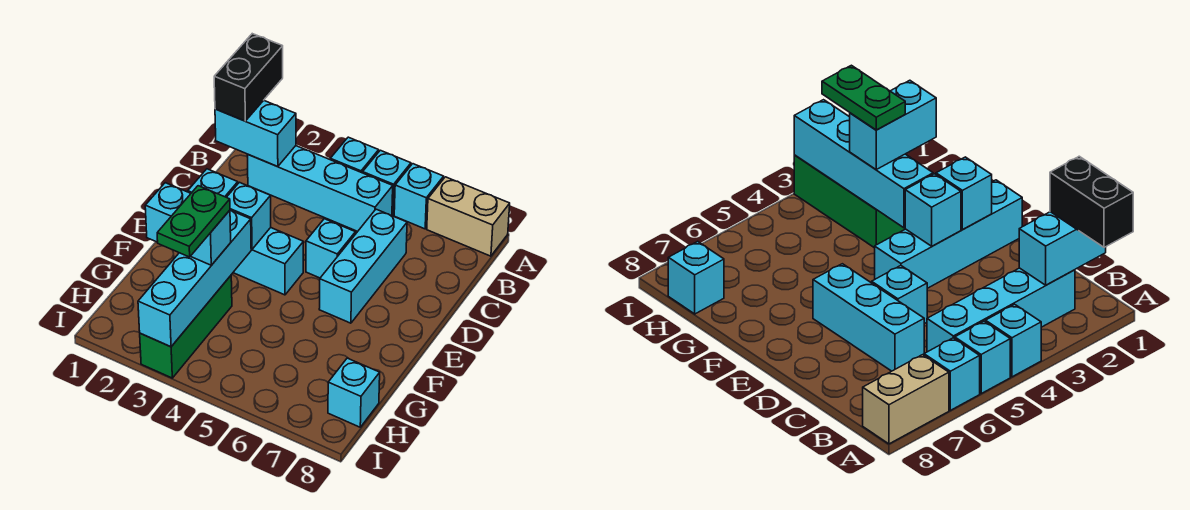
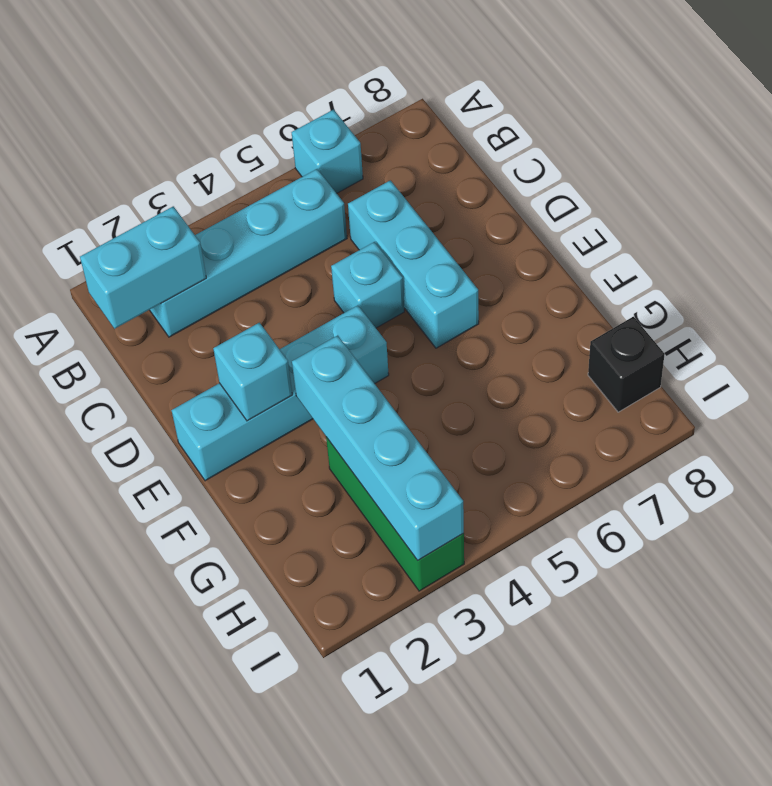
black 1x1 brick [588,317,665,412] -> cyan 1x1 brick [328,358,380,427]
none -> cyan 1x1 brick [330,137,379,173]
none -> cyan 1x1 brick [363,150,411,215]
none -> tan 1x2 brick [427,177,510,256]

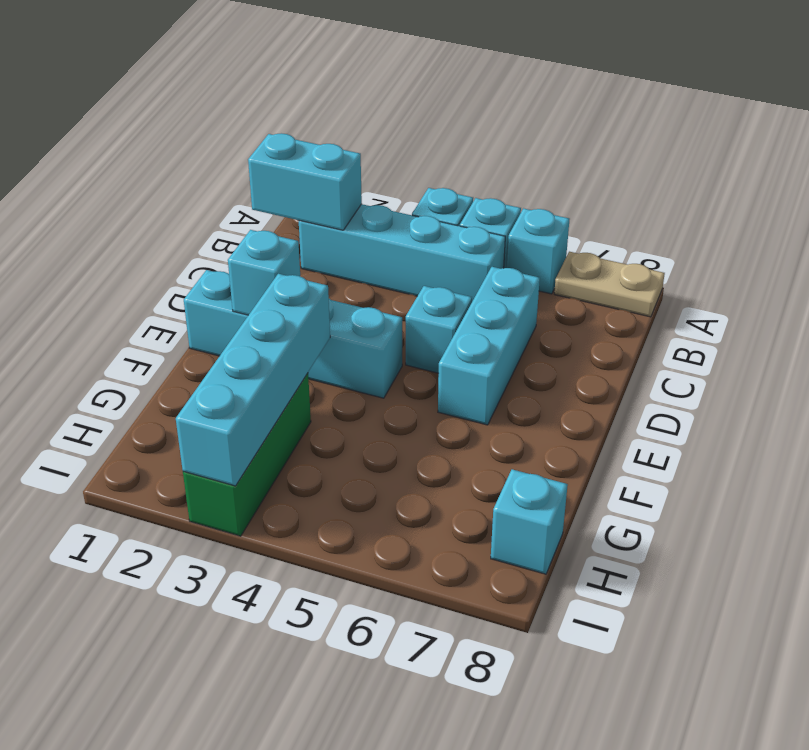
tan 1x2 plate [554,252,665,317] -> tan 1x2 brick [427,177,510,256]
none -> cyan 1x1 brick [227,182,271,249]
none -> black 1x2 brick [214,34,283,121]
none -> cyan 1x2 brick [145,183,231,265]

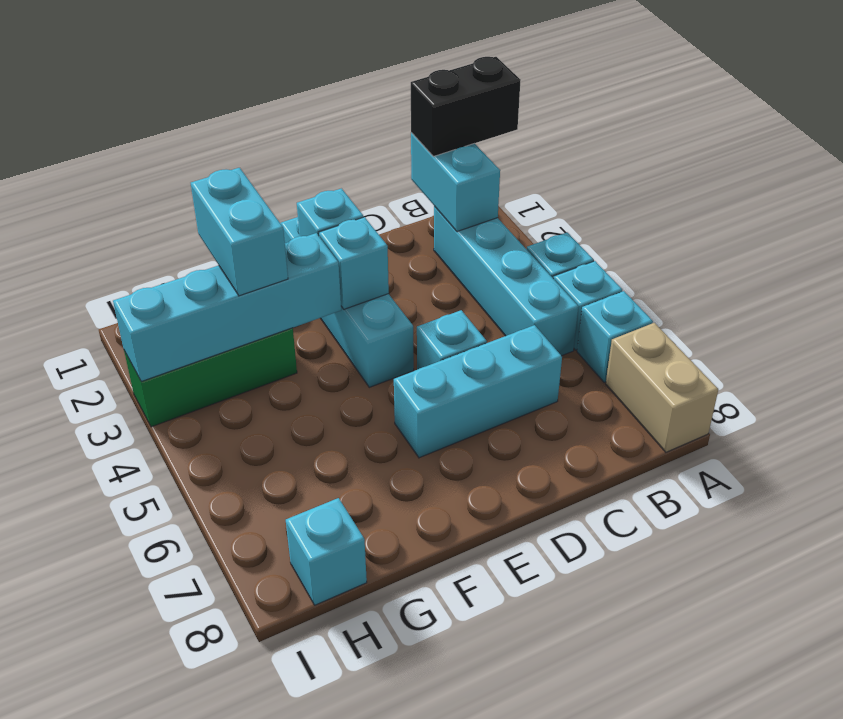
none -> green 1x2 plate [157,186,230,257]

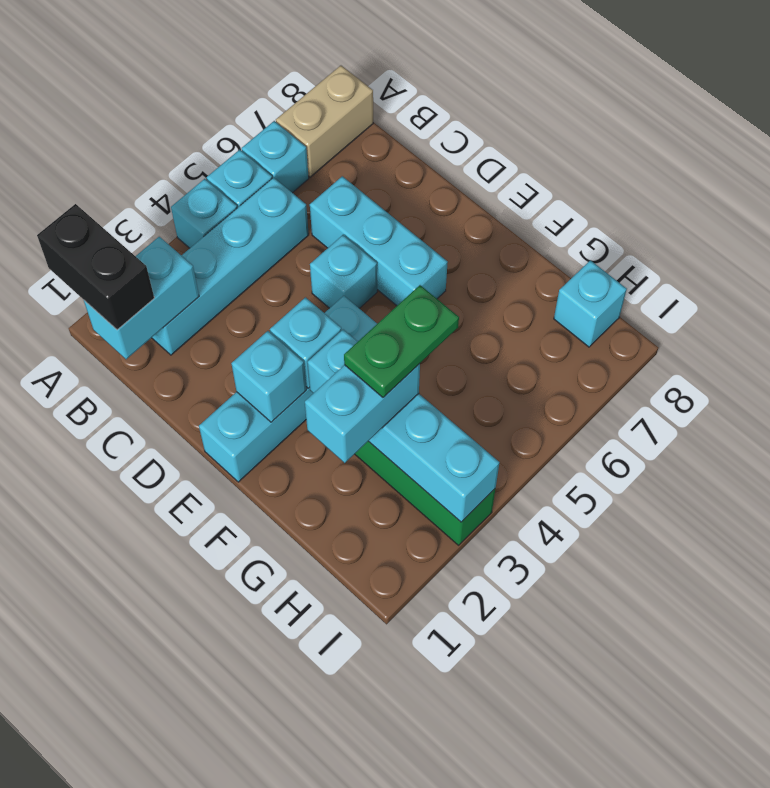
green 1x2 plate [344,285,459,398] -> green 1x2 plate turned to [157,186,230,257]

